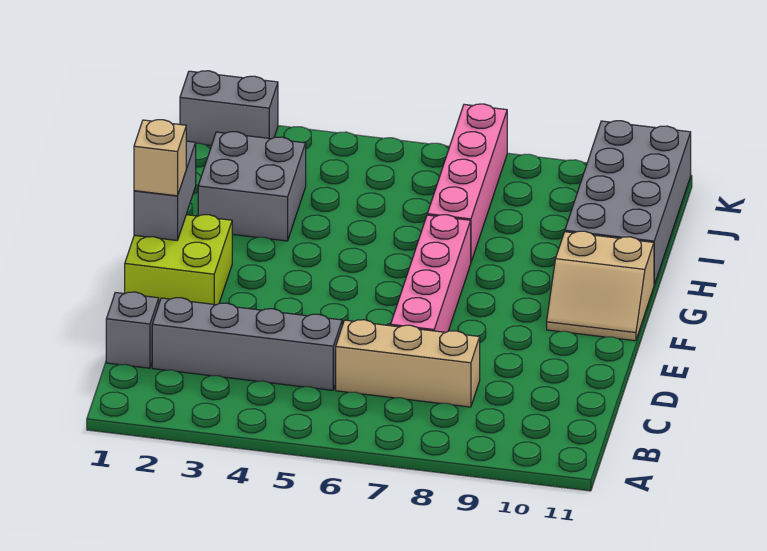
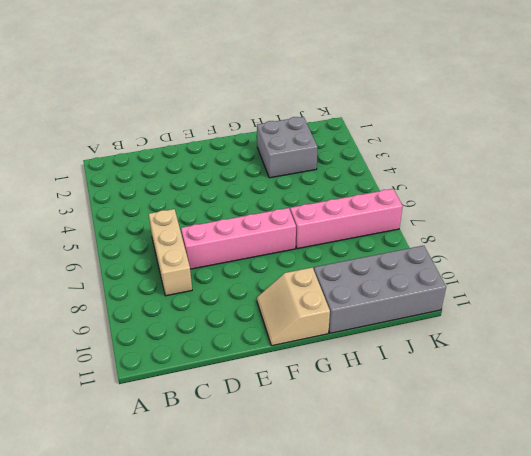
none -> grey 1x1 brick [106,292,159,368]
none -> grey 1x4 brick [152,298,342,390]
none -> lime 2x2 brick [125,215,232,305]

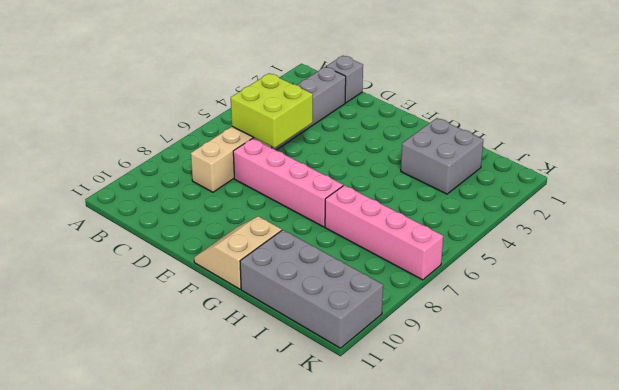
lime 2x2 brick [231,73,313,148] -> lime 2x2 brick moved to [125,215,232,305]
none -> grey 1x2 brick [180,71,278,146]
none -> grey 1x2 brick [134,141,196,240]
none -> tan 1x1 brick [134,120,186,196]

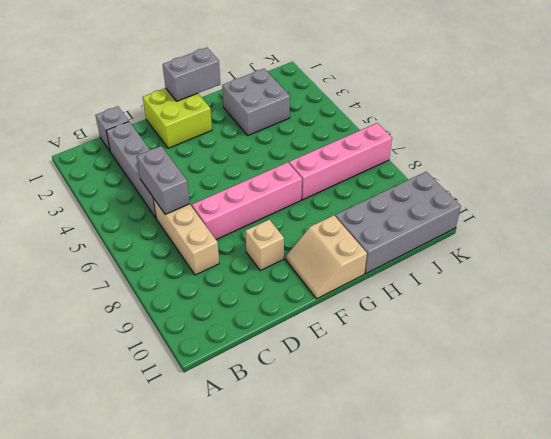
grey 1x2 brick [137,146,190,214] -> grey 1x2 brick moved to [180,71,278,146]
tan 1x1 brick [245,220,284,271] -> tan 1x1 brick moved to [134,120,186,196]

